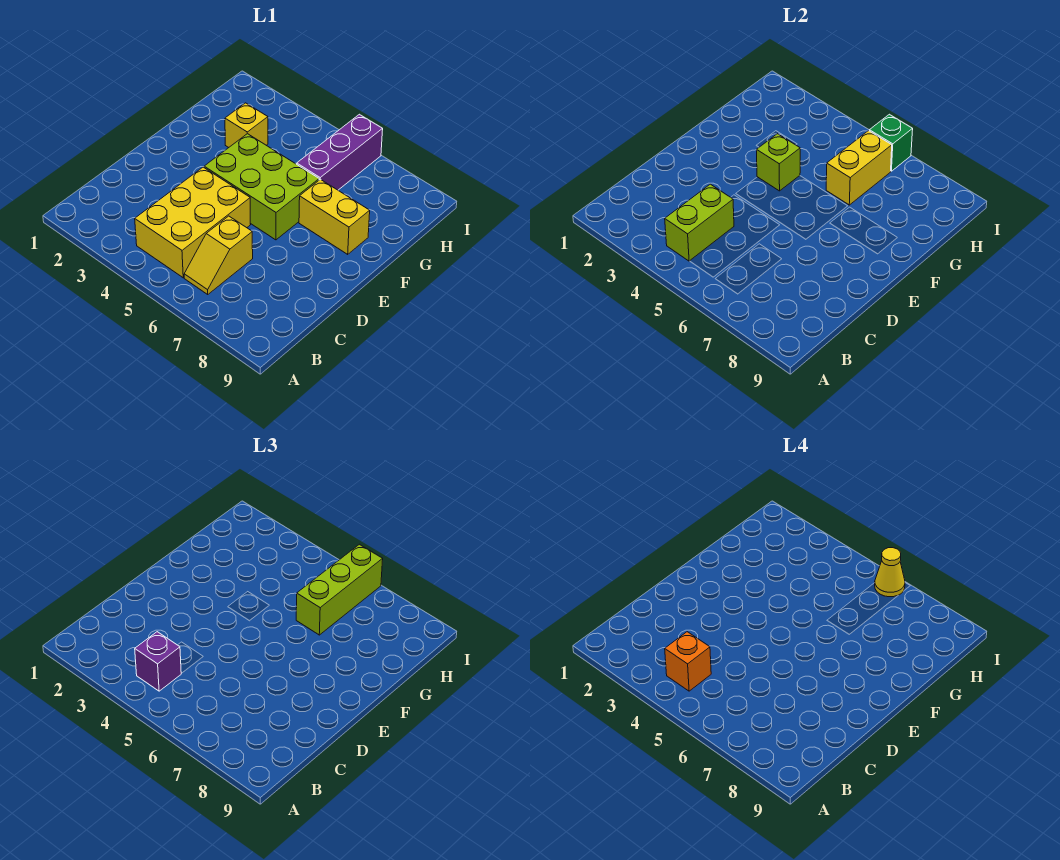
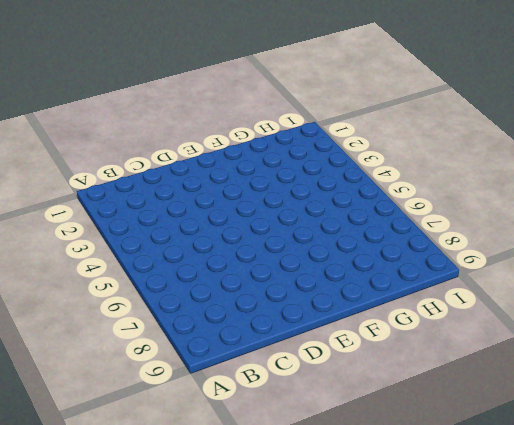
none -> yellow 2x3 brick [135,167,250,278]
none -> yellow 1x2 slope [184,216,253,294]
none -> lime 2x3 brick [204,134,319,240]

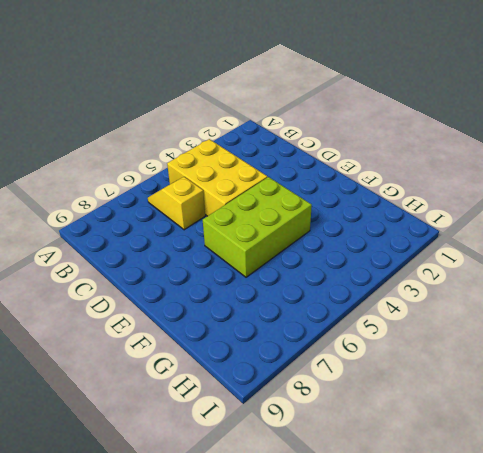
none -> yellow 1x2 brick [299,179,370,254]
none -> yellow 1x1 brick [225,103,268,147]
none -> purple 1x3 brick [297,114,383,190]

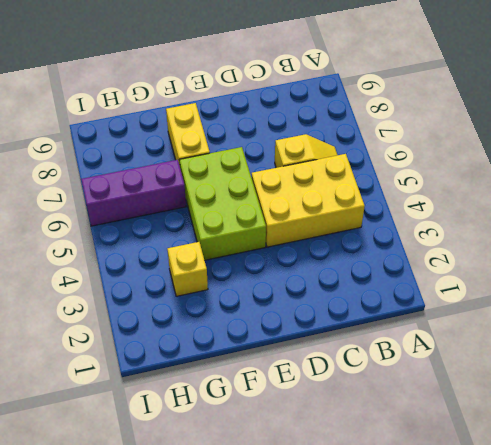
none -> lime 1x2 brick [665,184,734,261]
none -> lime 1x1 brick [757,134,800,191]
none -> yellow 1x2 brick [826,131,892,205]

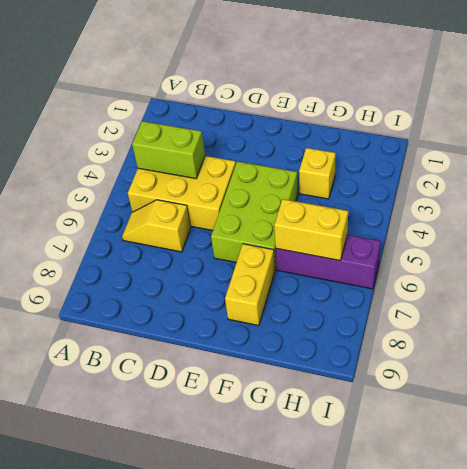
none -> lime 1x1 brick [757,134,800,191]
none -> green 1x1 brick [869,114,913,171]
none -> purple 1x1 brick [135,632,181,691]

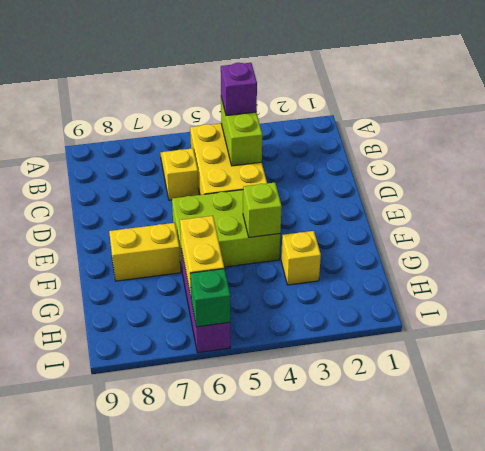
none -> lime 1x3 brick [296,544,383,635]
none -> orange 1x1 brick [665,632,711,691]
none -> yellow 1x1 cone [875,548,905,597]

